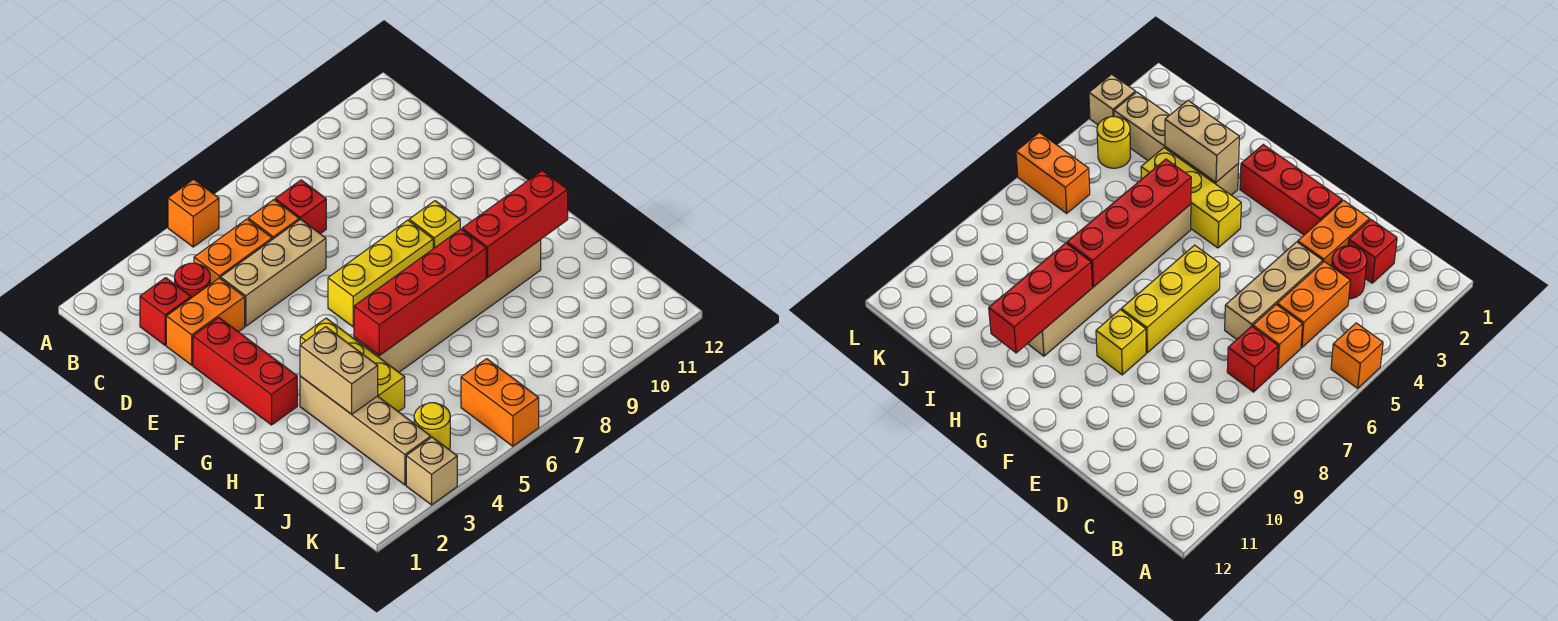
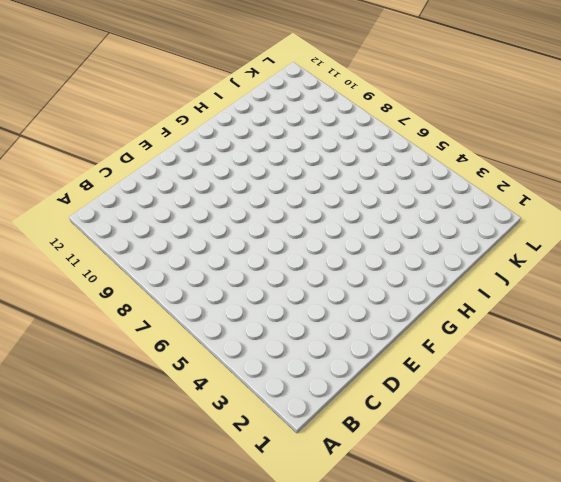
none -> orange 1x1 brick [168,179,219,247]
none -> red 1x1 brick [140,278,191,345]
none -> red 1x1 round brick [175,263,210,298]

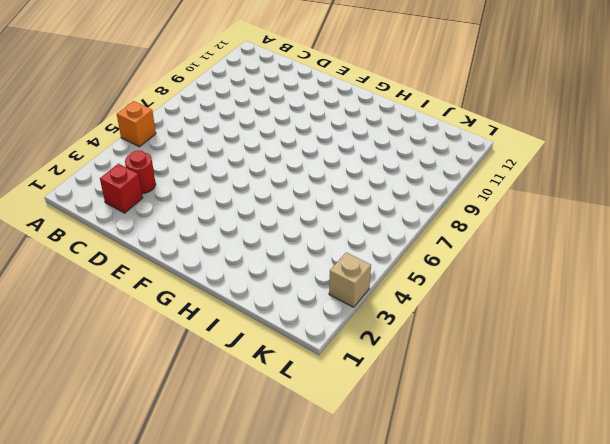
none -> orange 1x2 brick [194,219,272,284]
none -> orange 1x1 brick [248,200,299,239]
none -> red 1x1 brick [275,180,326,234]

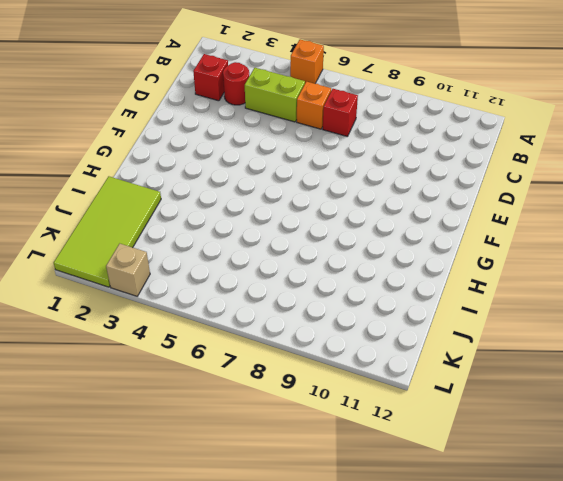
lime 1x2 brick [245,68,305,122] -> orange 1x2 brick [194,219,272,284]
lime 2x4 tile [54,176,161,287] -> none
none -> orange 1x2 brick [166,278,245,365]
none -> tan 1x3 brick [221,219,326,326]
none -> red 1x3 brick [193,318,297,425]

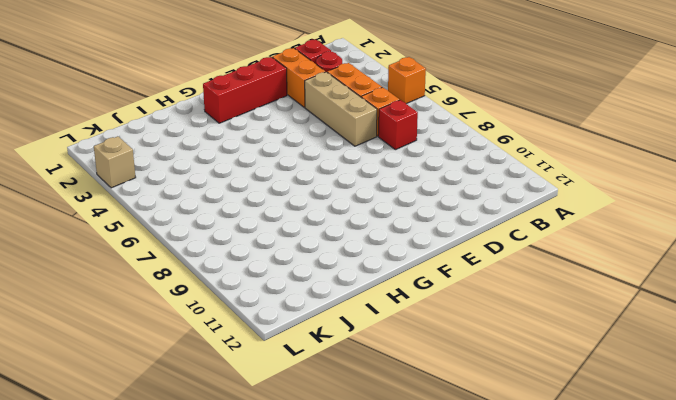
none -> yellow 1x3 brick [328,220,433,327]
none -> yellow 1x1 brick [409,201,460,249]
none -> yellow 1x3 brick [300,318,405,412]

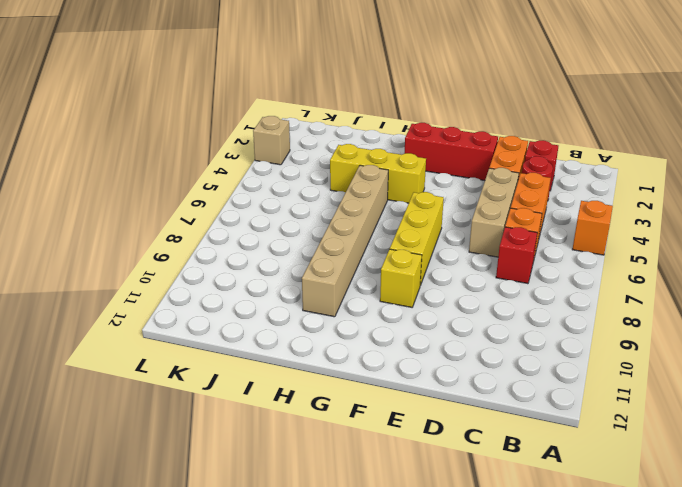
none -> tan 1x4 brick [300,376,431,485]
none -> yellow 1x1 round brick [414,403,450,450]
none -> orange 1x2 brick [461,359,539,446]

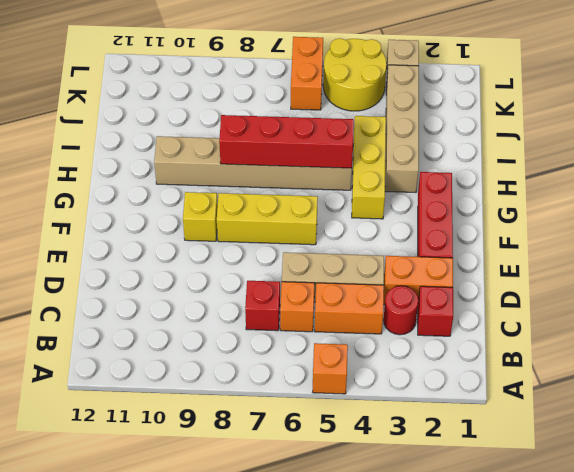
yellow 2x2 round brick [323,38,387,111] -> yellow 1x1 round brick [414,403,450,450]
none -> tan 1x2 brick [300,327,378,414]
none -> red 1x3 brick [462,170,568,277]

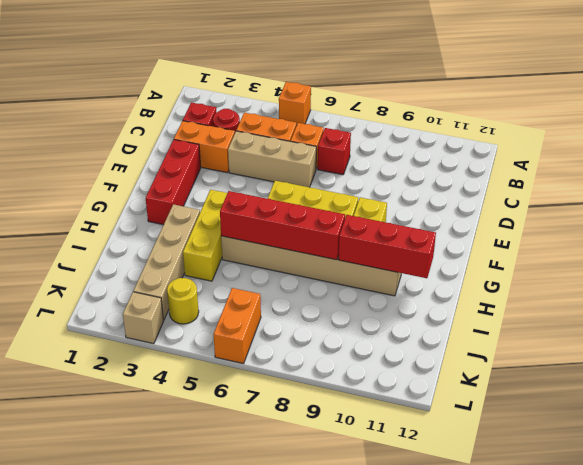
none -> tan 1x2 brick [300,327,378,414]

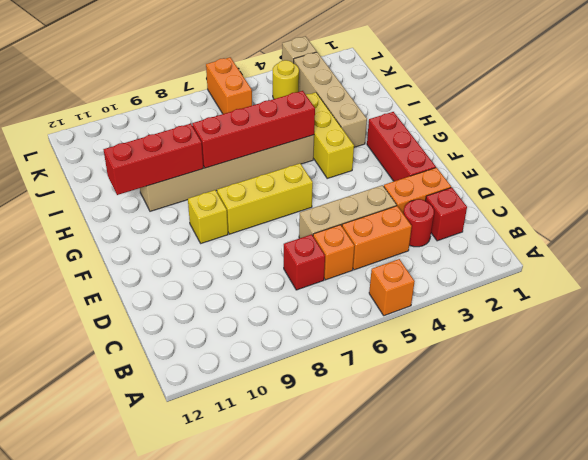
none -> tan 1x2 brick [300,327,378,414]

